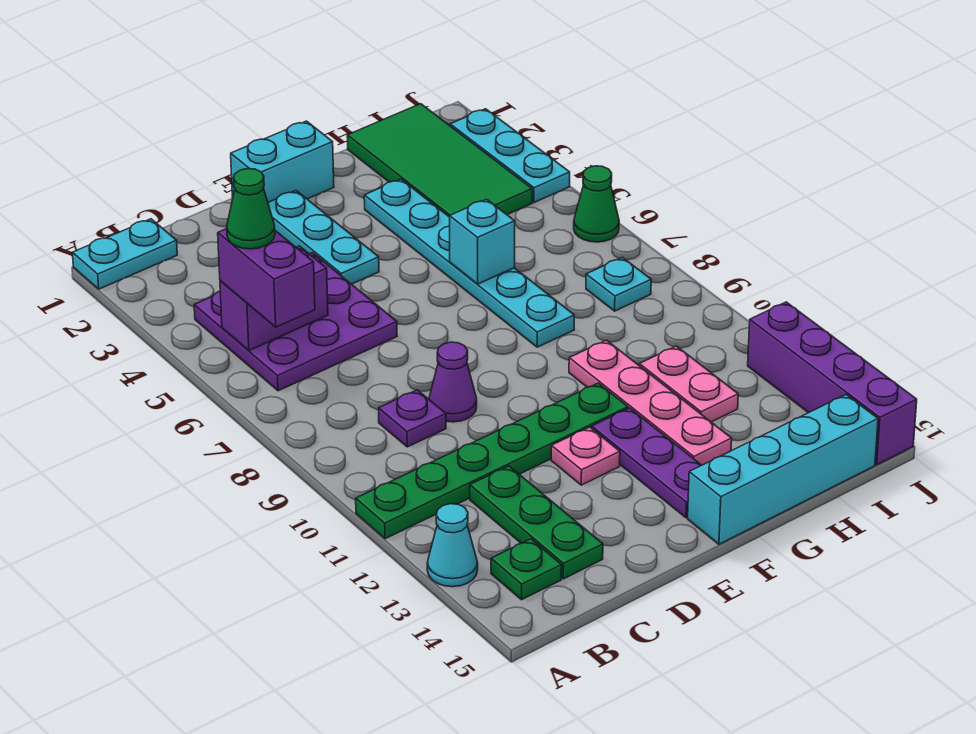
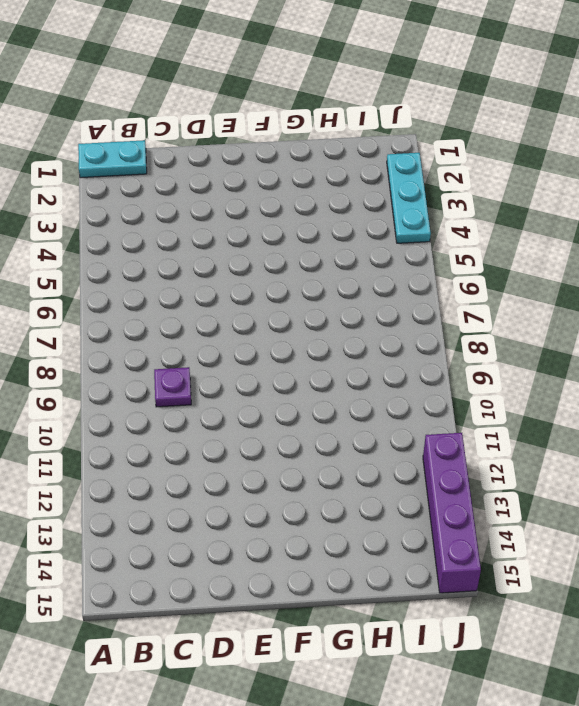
none -> green 1x6 plate [356,383,628,539]
none -> cyan 1x1 cone [427,504,478,587]
none -> purple 3x3 plate [194,253,397,391]

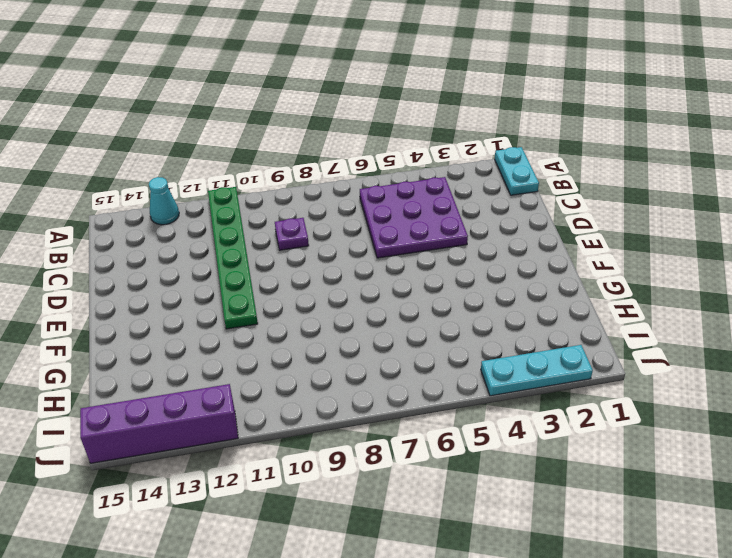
none -> green 1x1 plate [491,539,562,600]
none -> green 1x3 plate [470,466,603,579]
none -> purple 1x1 cone [429,342,477,422]

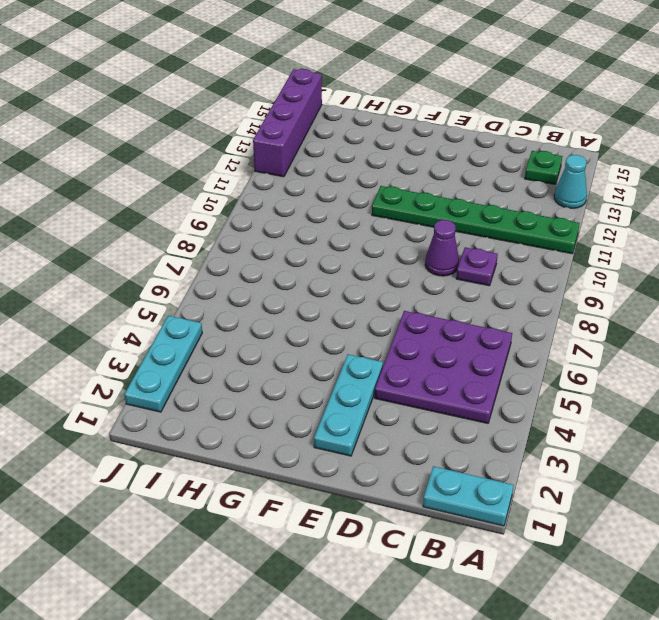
none -> green 1x3 plate [470,466,603,579]
none -> cyan 1x2 brick [231,121,334,202]
none -> pink 1x1 plate [551,427,620,485]

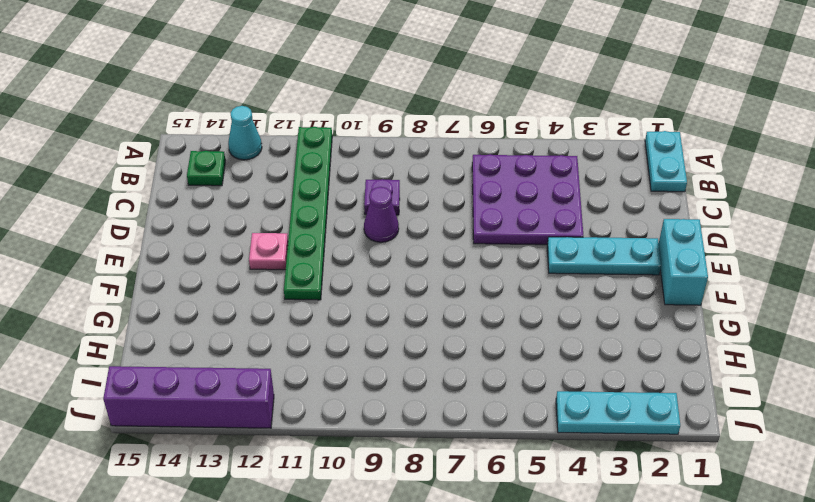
none -> green 1x3 plate [470,466,603,579]
none -> purple 1x3 plate [592,408,701,518]
none -> cyan 1x4 brick [688,395,878,544]

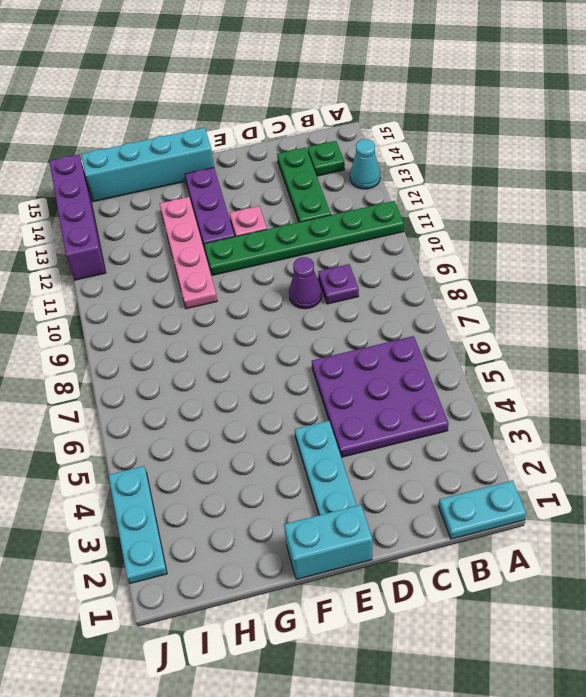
none -> cyan 1x6 plate [364,179,574,347]
none -> green 2x4 tile [347,104,532,217]
none -> pink 1x2 plate [639,346,738,422]

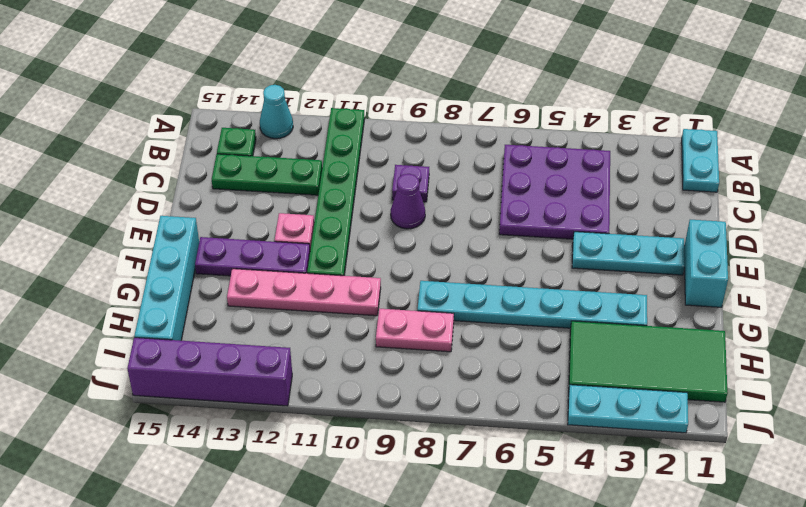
pink 1x2 plate [376,309,454,352] -> pink 1x2 plate moved to [639,346,738,422]
none -> cyan 1x1 plate [586,257,651,311]
none -> green 1x1 cone [574,166,619,242]
none -> purple 1x2 brick [220,246,328,351]

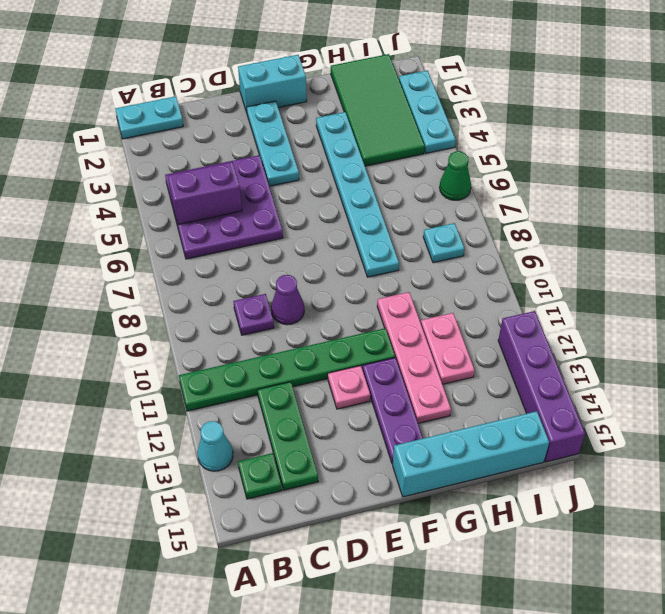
none -> cyan 1x1 brick [450,199,515,284]
none -> purple 1x2 brick [218,229,315,327]
none -> green 1x1 cone [227,169,275,249]

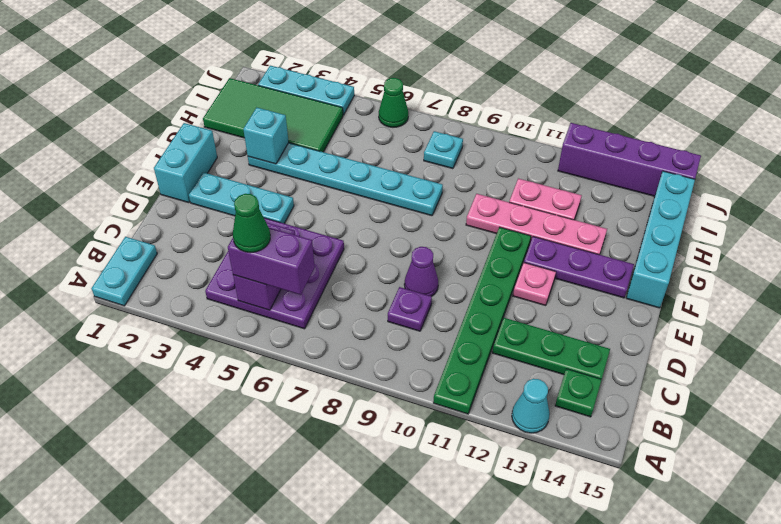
cyan 1x1 brick [243,108,289,164] -> cyan 1x1 brick moved to [450,199,515,284]

